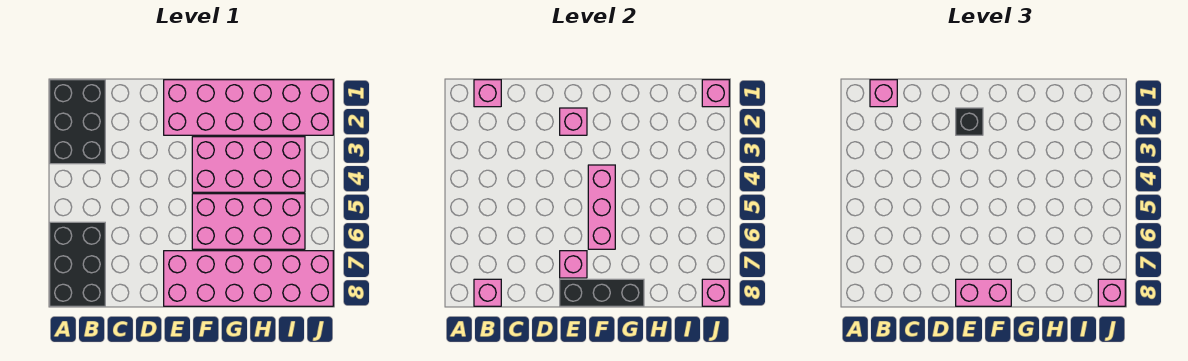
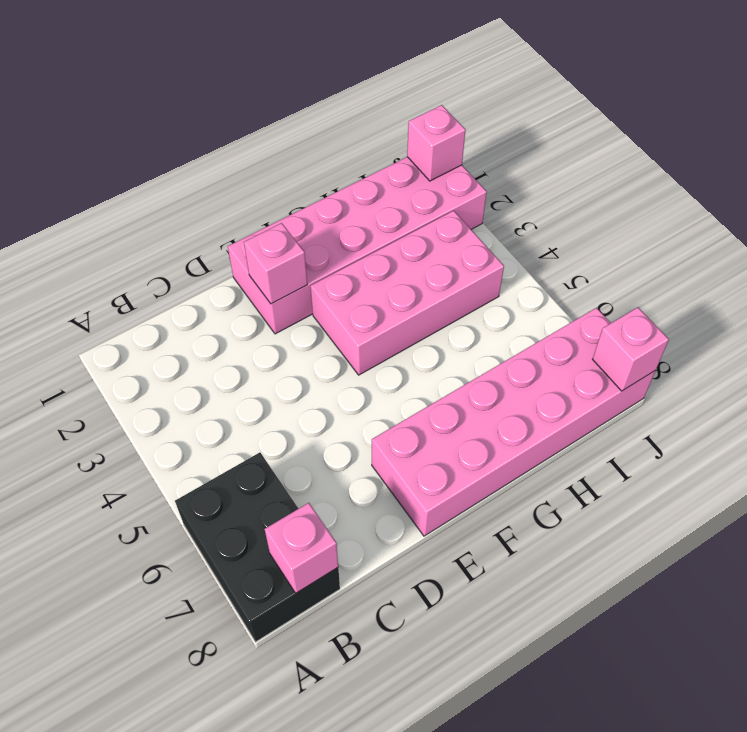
none -> black 2x3 brick [50,80,105,164]
none -> pink 2x4 brick [192,194,305,249]
none -> pink 1x1 brick [474,80,501,107]

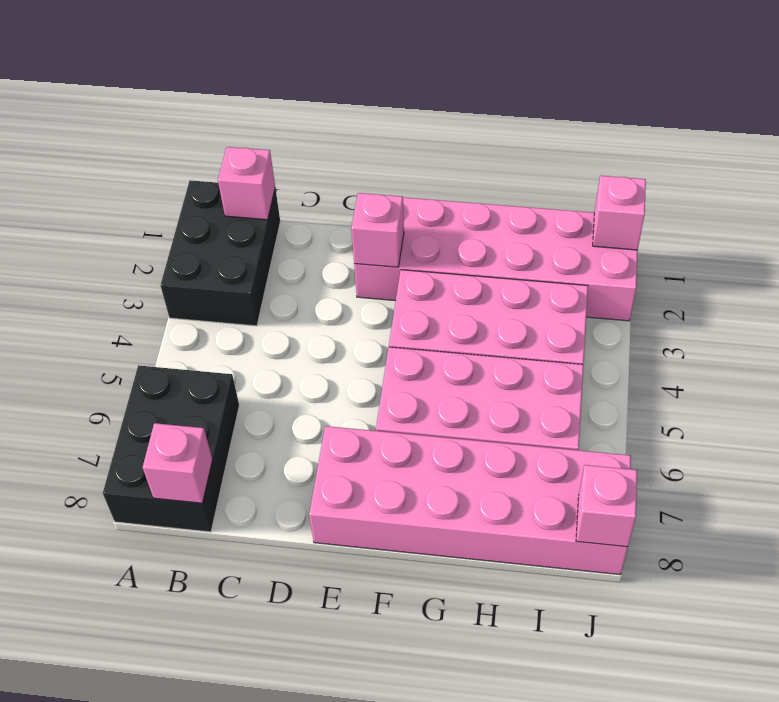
none -> pink 1x1 brick [560,251,587,278]
none -> black 1x3 brick [560,279,644,306]
none -> pink 1x3 brick [588,165,615,249]

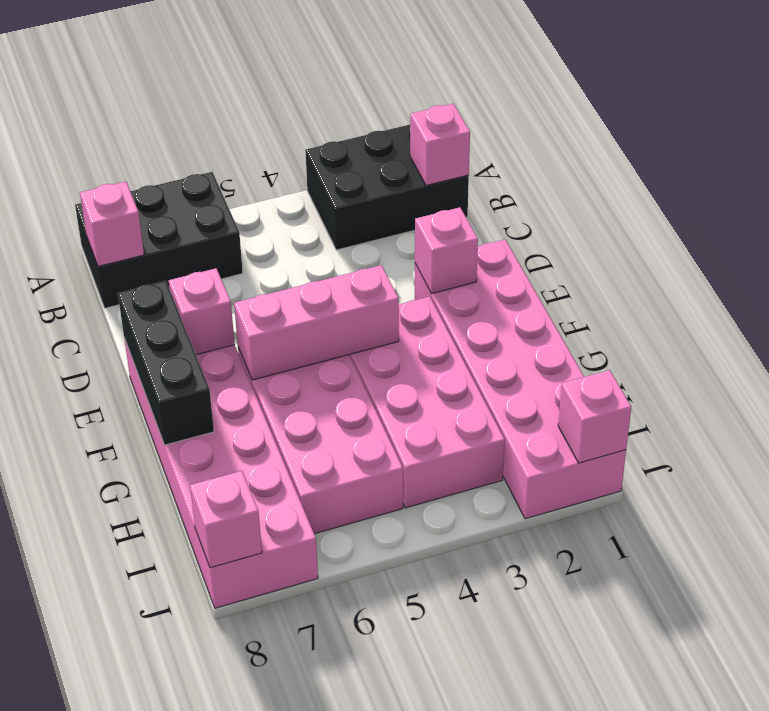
none -> pink 1x1 brick [870,80,897,107]
none -> black 1x1 brick [956,108,983,135]
none -> pink 1x2 brick [956,279,1011,306]

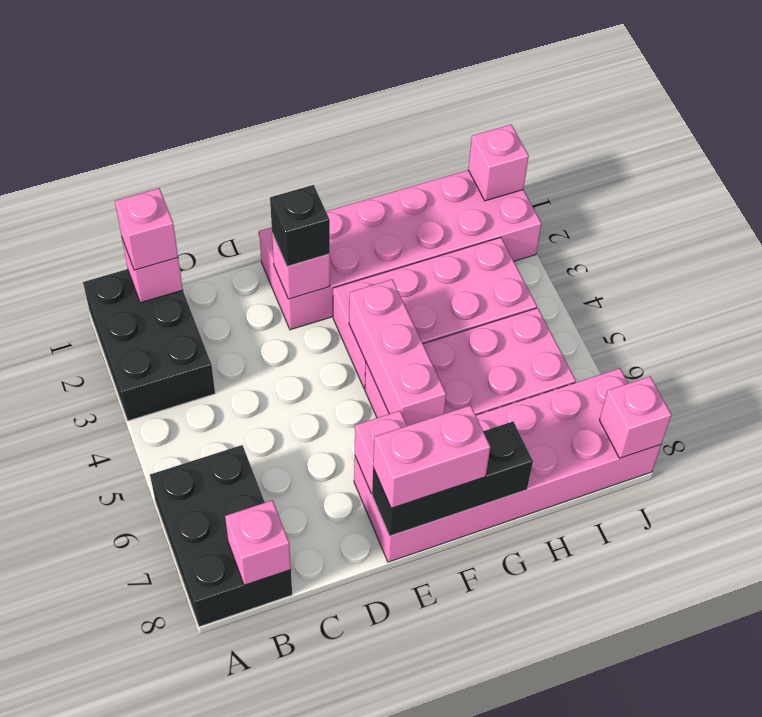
none -> pink 1x1 brick [1098,279,1125,306]

